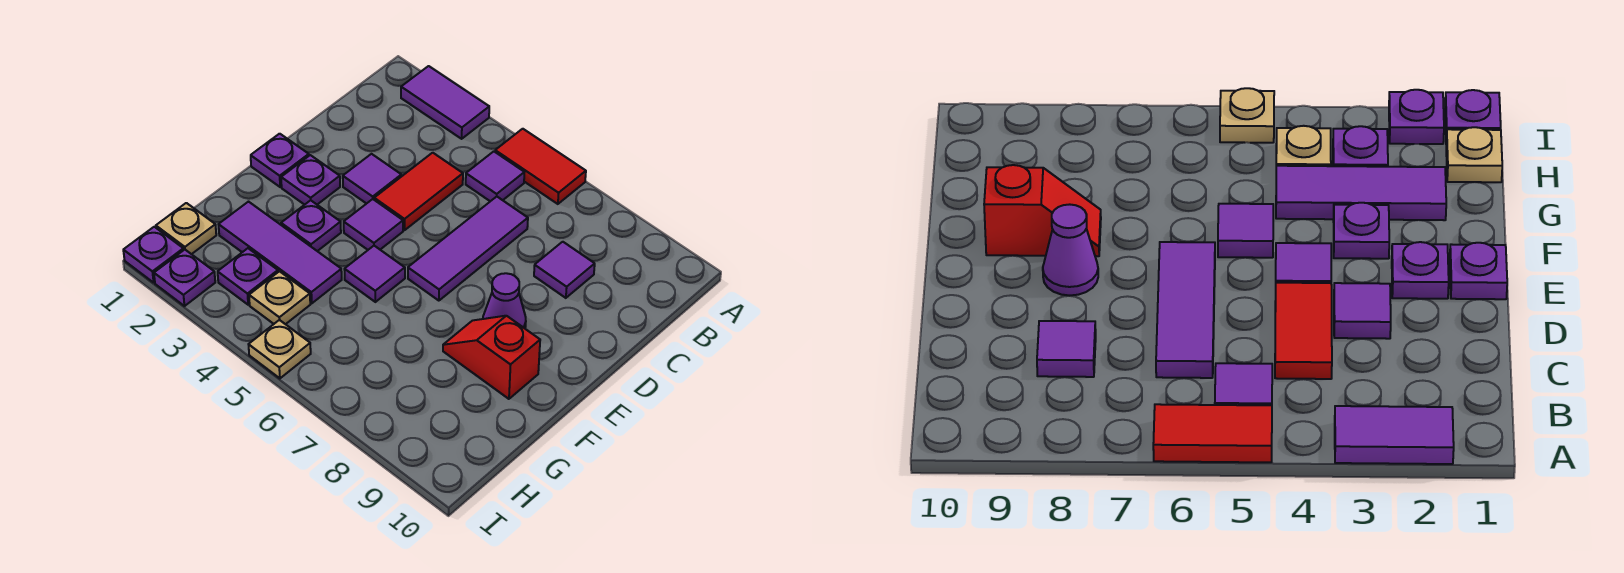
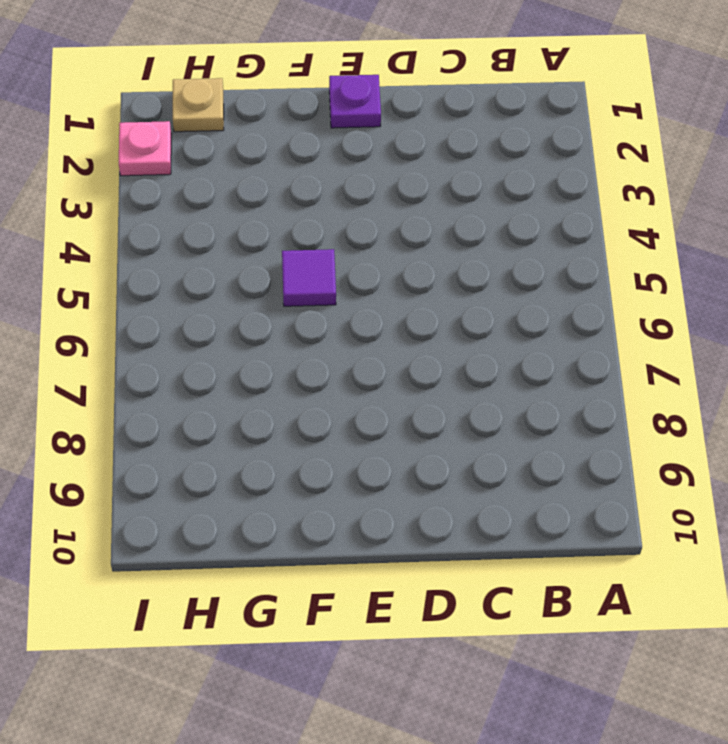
pink 1x1 plate [119,121,171,176] -> purple 1x1 plate [154,250,215,306]
none -> purple 1x2 tile [401,66,489,139]
none -> red 1x2 tile [495,129,586,204]
none -> purple 1x1 tile [466,151,524,201]

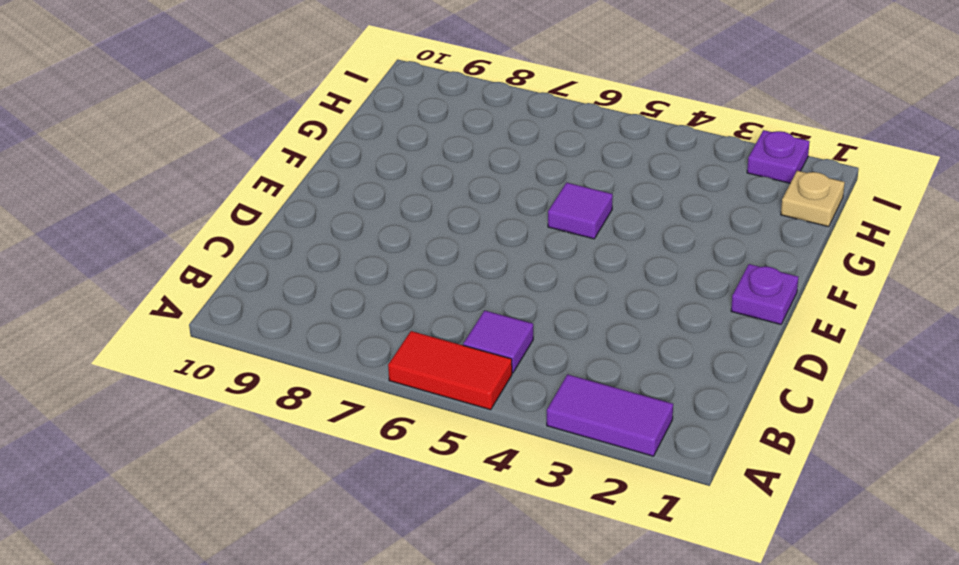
none -> red 1x2 tile [374,153,463,230]
none -> purple 1x3 tile [408,197,528,301]
none -> purple 1x1 tile [534,242,595,298]

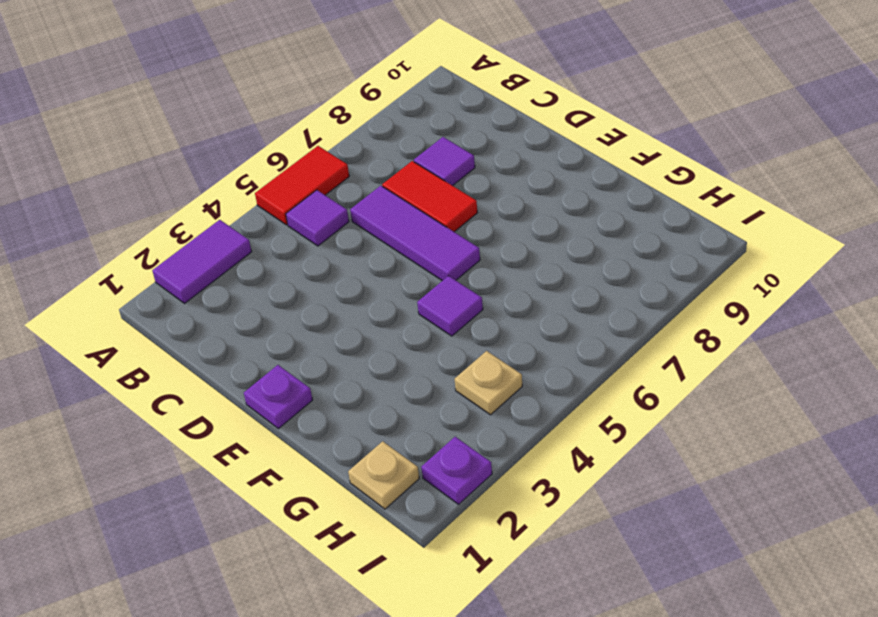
red 1x2 tile [382,161,477,232] -> red 1x2 tile moved to [374,153,463,230]
none -> purple 1x1 tile [343,154,401,204]
none -> purple 1x1 plate [281,155,340,205]
none -> purple 1x1 tile [344,199,403,250]

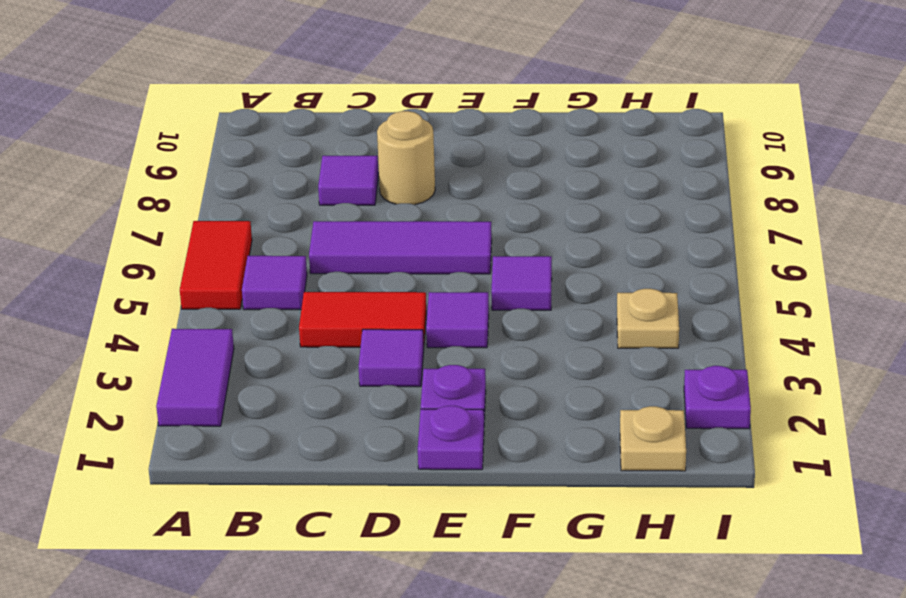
tan 1x1 round brick [377,111,435,205] -> none
none -> purple 1x1 cone [483,273,526,328]
none -> purple 1x1 plate [281,200,341,251]
none -> red 1x2 slope [443,316,540,399]

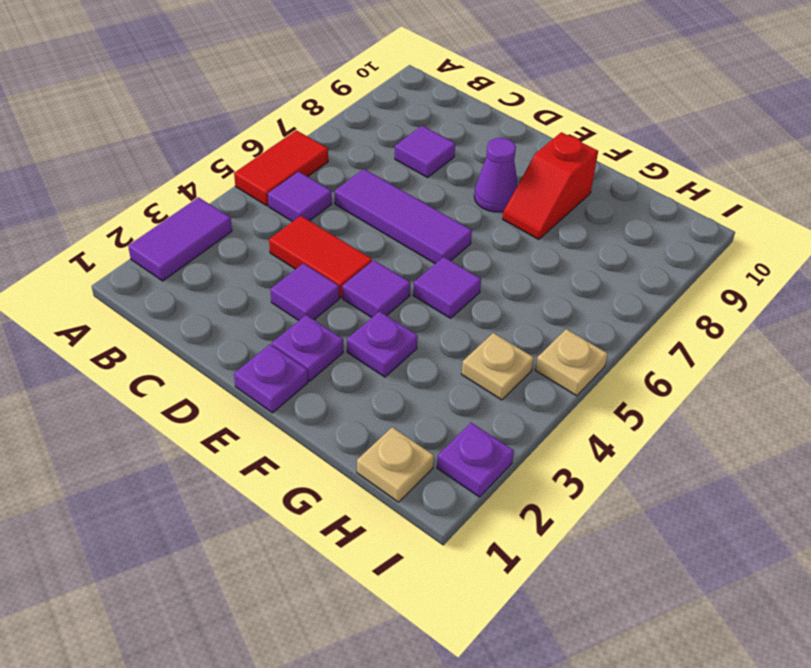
none -> purple 1x3 tile [218,202,342,303]
none -> purple 1x1 plate [218,248,278,305]
none -> purple 1x1 plate [123,227,184,283]

